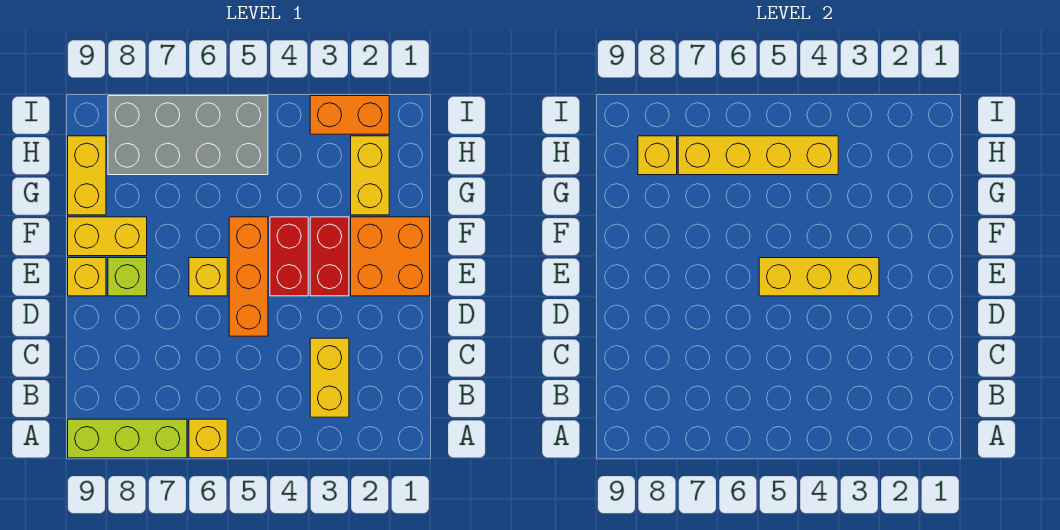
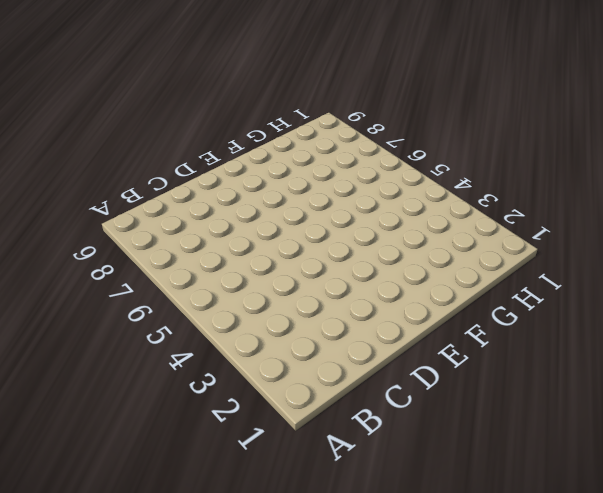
none -> yellow 1x1 brick [189,419,227,458]
none -> lime 1x3 brick [68,419,187,458]
none -> yellow 1x2 brick [310,338,349,417]

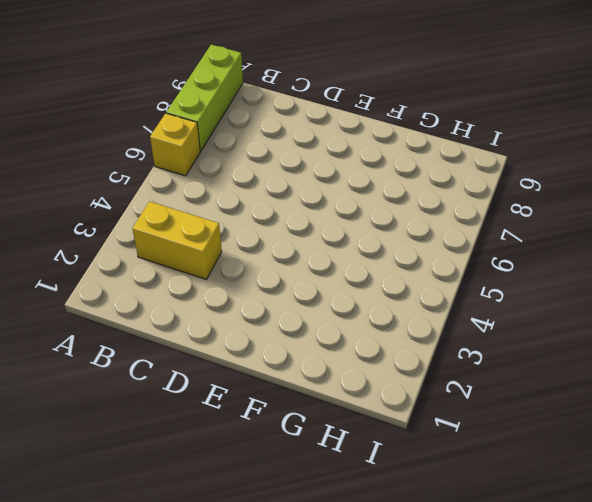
none -> orange 1x3 brick [229,217,268,336]
none -> orange 2x2 brick [351,217,430,296]
none -> red 1x2 brick [310,217,349,296]

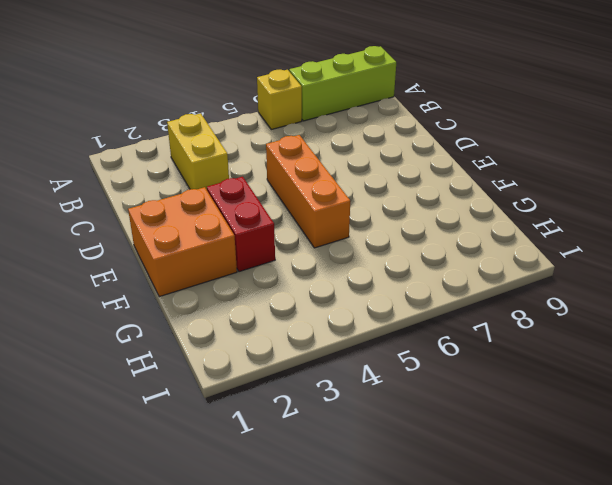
none -> red 1x2 brick [270,217,308,296]
none -> yellow 1x1 brick [189,258,227,296]
none -> lime 1x1 brick [108,258,147,296]

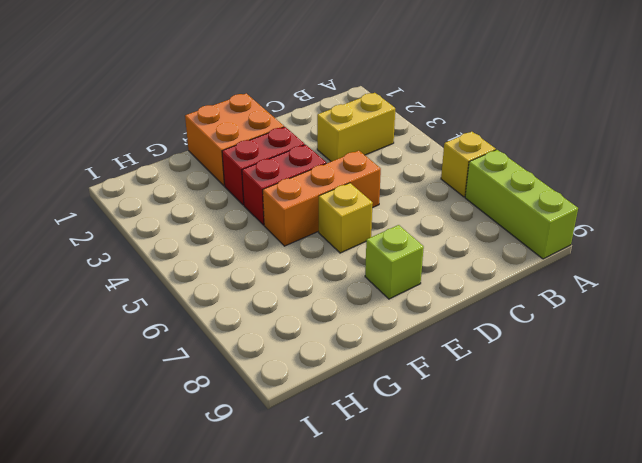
none -> yellow 1x1 brick [68,258,106,296]
none -> yellow 1x2 brick [68,217,147,256]
none -> yellow 1x2 brick [351,136,389,215]

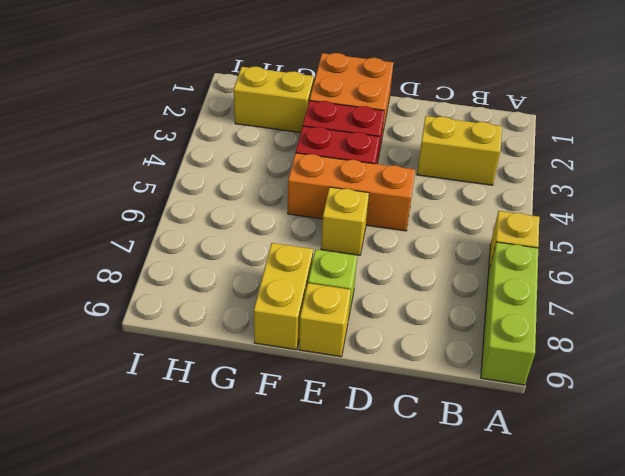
none -> yellow 1x2 brick [68,136,106,215]
none -> grey 2x4 brick [108,96,268,175]
none -> orange 1x2 brick [310,96,389,134]

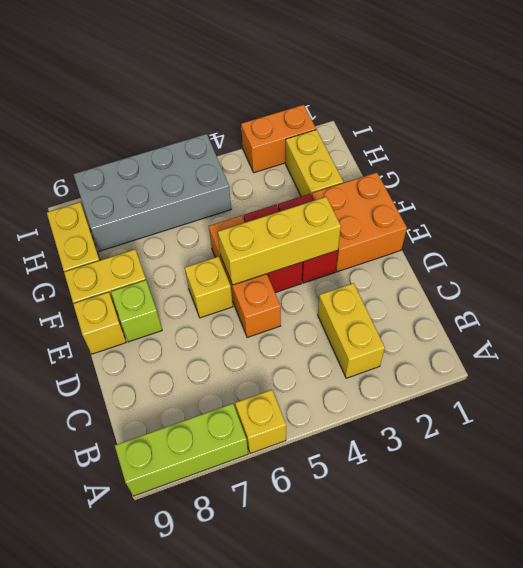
none -> yellow 1x4 brick [678,136,838,175]
none -> yellow 1x1 brick [638,136,677,175]

